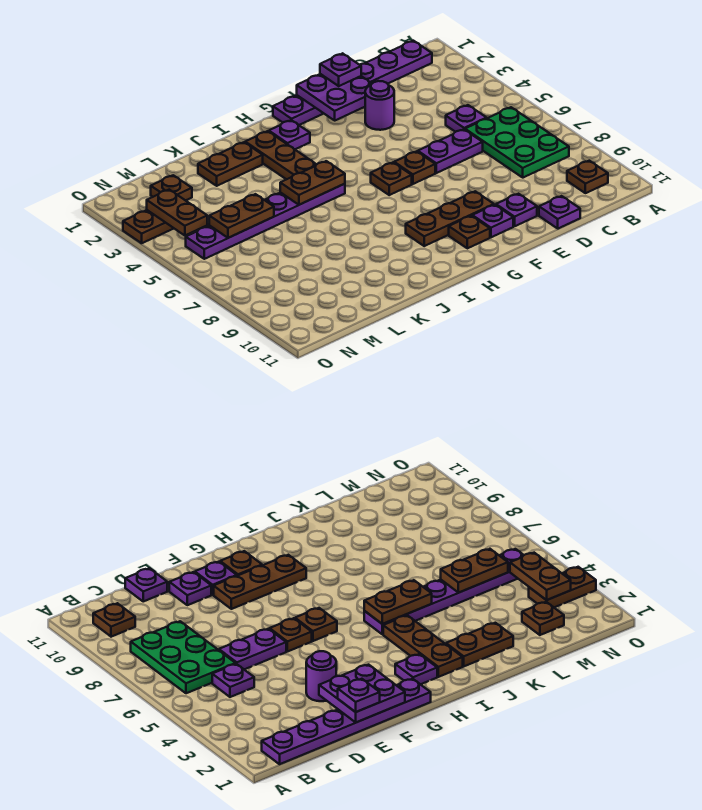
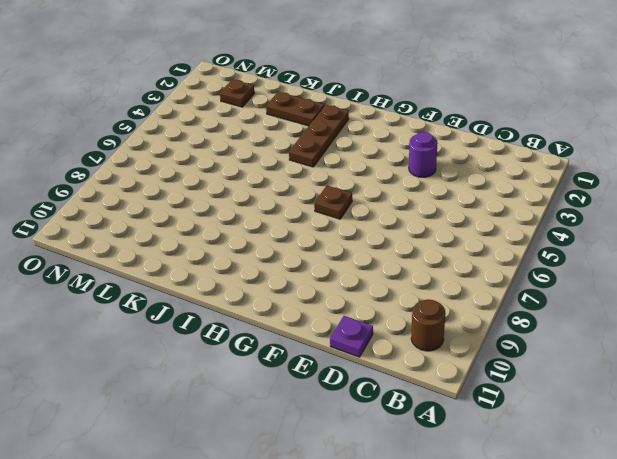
brown 1x1 round brick [411,299,446,351] -> brown 1x1 plate [567,161,608,193]
none -> purple 1x6 plate [273,41,432,125]
none -> green 2x3 plate [465,107,569,178]
none -> purple 1x1 plate [446,105,487,132]

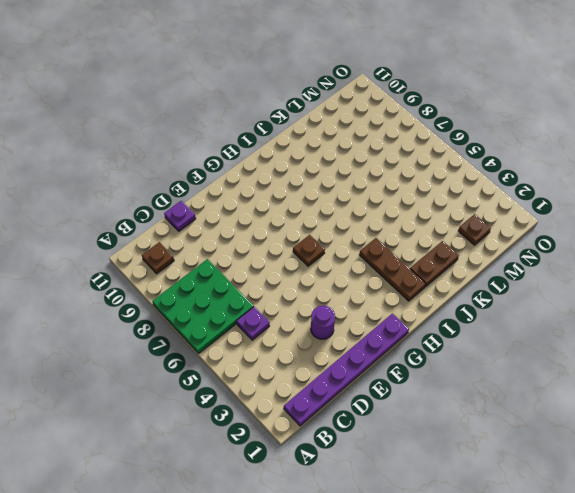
green 3x3 plate [152,259,254,354] -> green 2x3 plate [465,107,569,178]
none -> purple 1x2 plate [418,129,483,173]
none -> purple 1x1 plate [496,194,537,226]
none -> brown 1x1 plate [394,151,435,184]

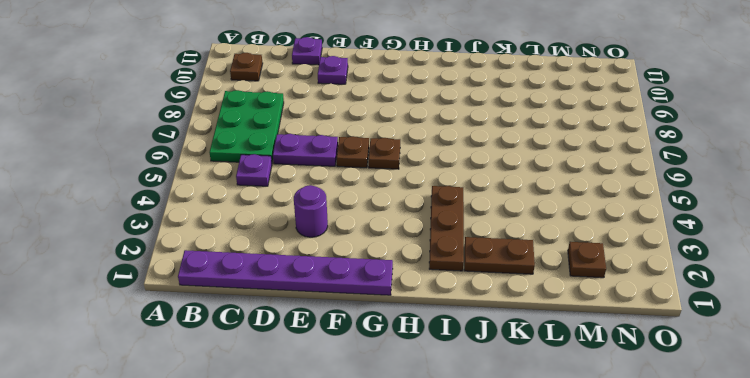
none -> brown 1x3 plate [406,191,494,246]
none -> purple 1x1 plate [472,205,513,237]
none -> brown 1x1 plate [449,216,490,248]

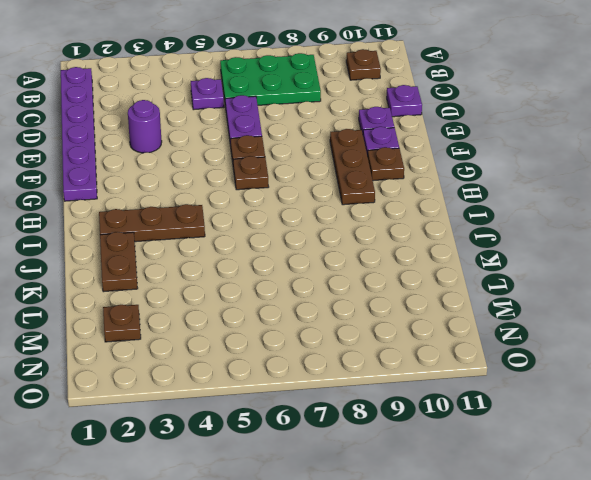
none -> purple 1x1 plate [269,120,310,149]
none -> purple 1x6 plate [186,184,345,259]
none -> brown 1x2 plate [123,210,174,243]

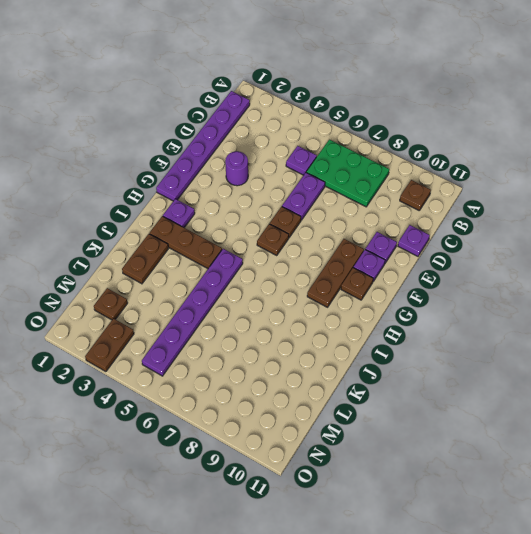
none -> purple 2x2 plate [297,74,372,120]
none -> brown 1x2 plate [280,161,345,205]
none -> brown 1x2 plate [209,194,274,238]

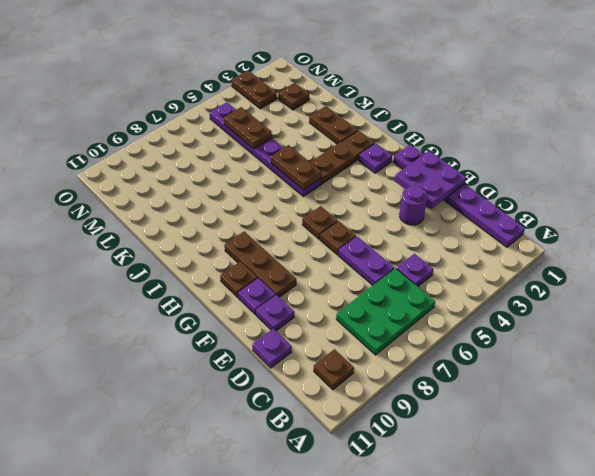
none -> brown 1x2 plate [147,190,207,235]
none -> purple 1x1 plate [320,53,361,86]

